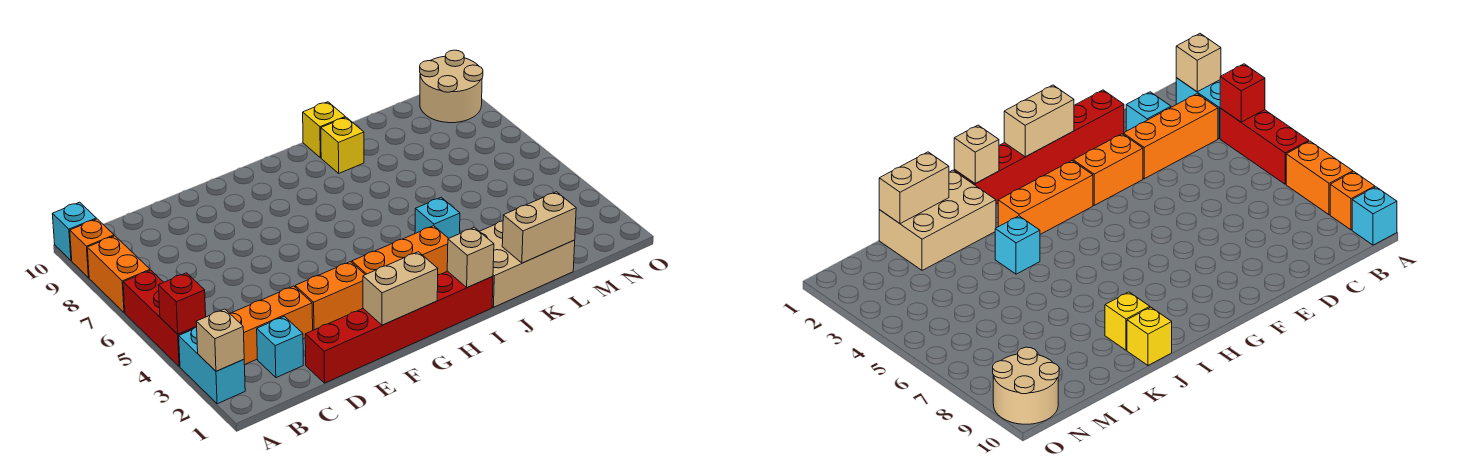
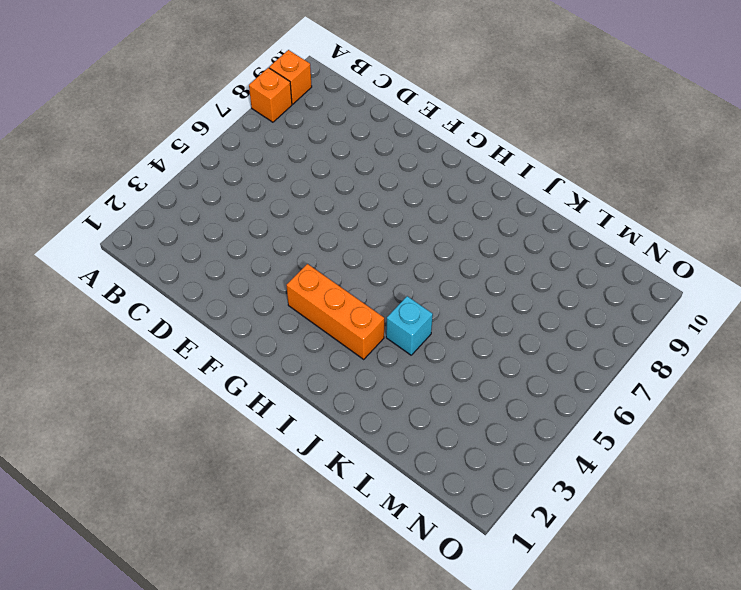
orange 1x1 brick [249,68,292,122] -> orange 1x2 brick [87,236,150,313]
none -> cyan 1x2 brick [179,327,245,404]
none -> red 1x3 brick [123,270,195,366]
none -> cyan 1x1 brick [52,202,96,261]

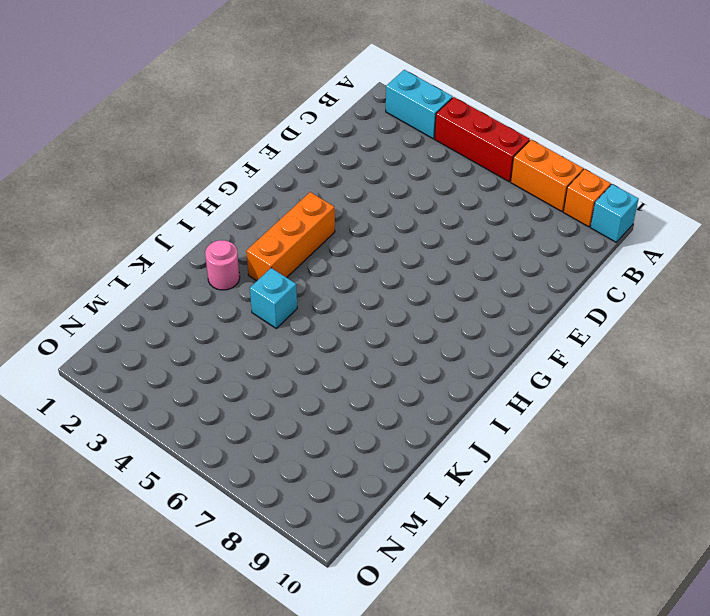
pink 1x1 round brick [205,240,240,290] -> tan 2x3 brick [479,221,575,307]
none -> orange 1x3 brick [230,286,313,365]
none -> cyan 1x1 brick [257,316,303,378]
none -> red 1x6 brick [305,271,493,383]

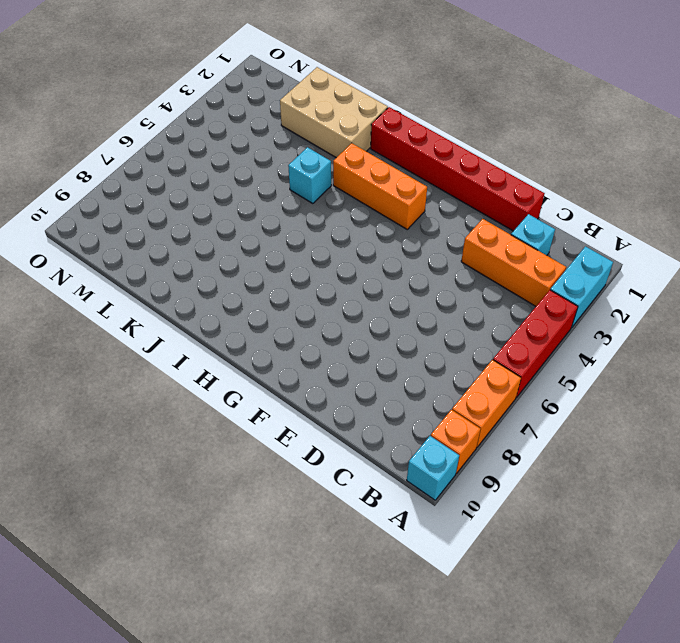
none -> orange 1x2 brick [295,262,365,330]
none -> yellow 1x1 brick [321,117,364,173]
none -> yellow 1x1 brick [303,102,345,158]

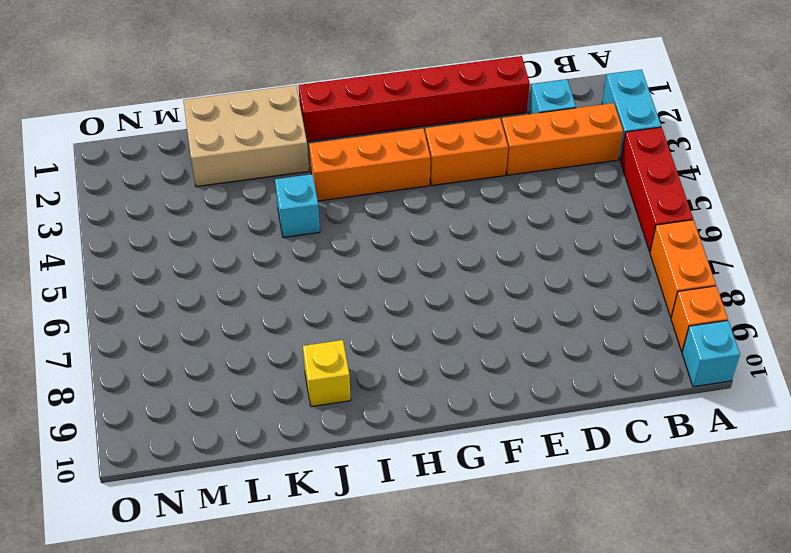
none -> yellow 1x1 brick [303,102,345,158]
none -> tan 2x2 round brick [420,50,483,123]
none -> tan 1x1 brick [196,309,244,371]

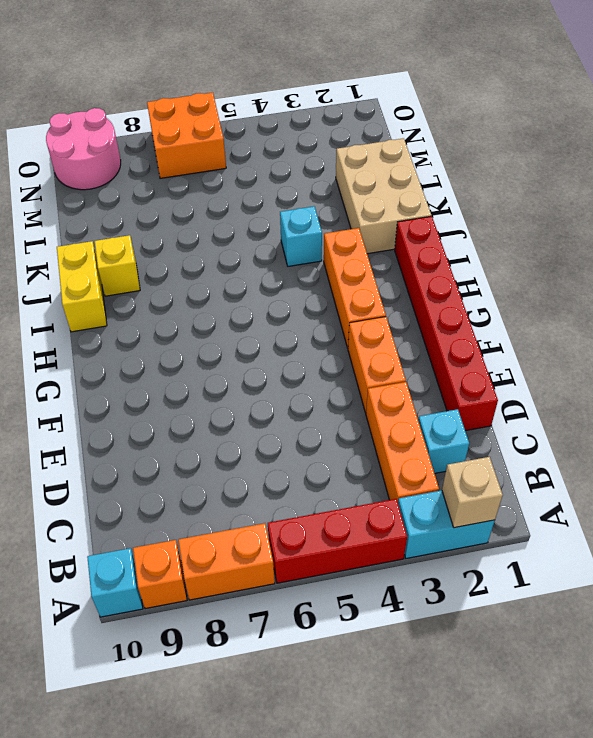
yellow 1x2 brick [57,241,107,332] -> yellow 1x1 brick [303,102,345,158]
orange 2x2 brick [147,92,226,178] -> none
pink 2x2 round brick [46,108,121,190] -> tan 2x2 round brick [420,50,483,123]
none -> red 1x1 brick [158,273,206,334]
none -> tan 1x2 brick [363,252,438,325]
none -> tan 1x1 brick [447,227,494,288]

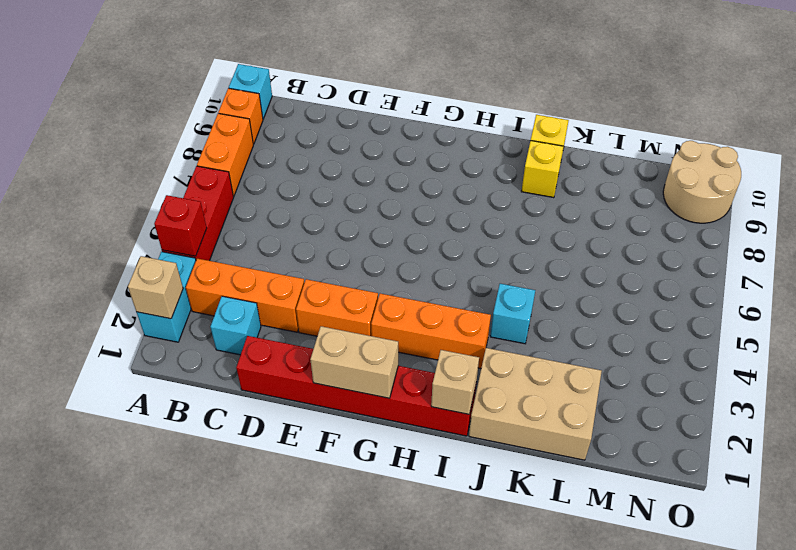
none -> tan 1x2 brick [502,192,576,263]

